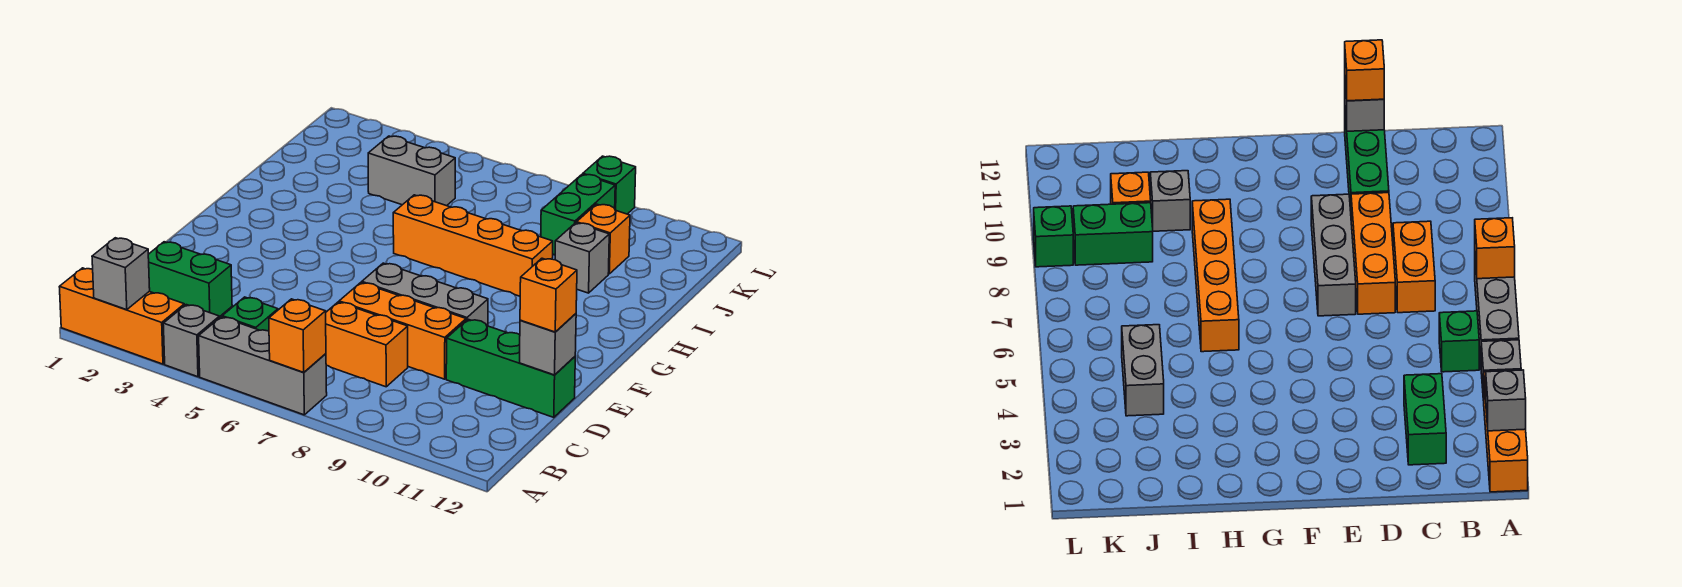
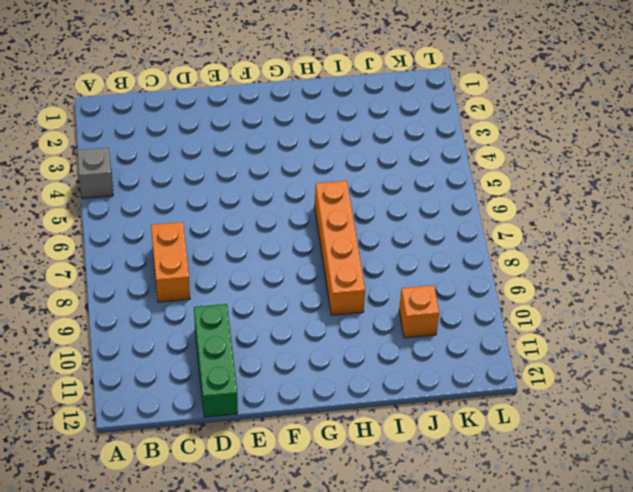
none -> orange 1x3 brick [59,268,184,364]
none -> grey 1x3 brick [199,317,327,415]
none -> green 1x1 brick [222,297,278,331]

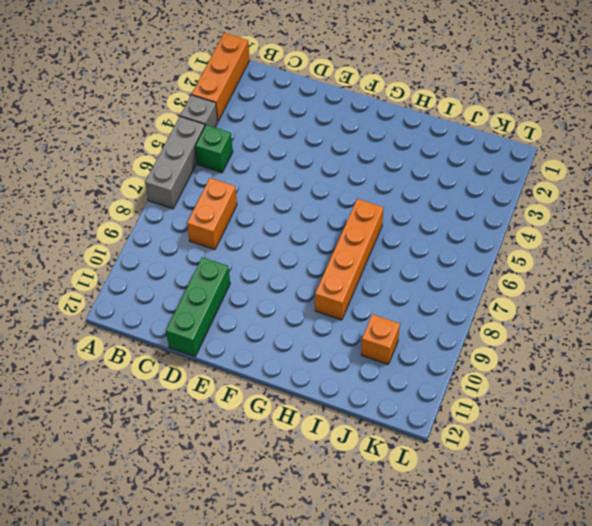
none -> green 1x2 brick [148,242,232,317]
none -> orange 1x3 brick [339,283,466,379]
none -> grey 1x3 brick [362,263,488,326]

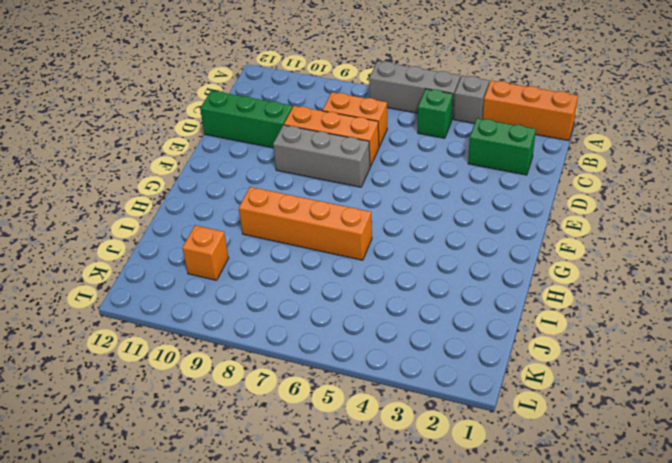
none -> grey 1x1 brick [555,223,609,293]
none -> grey 1x2 brick [368,136,455,206]
none -> green 1x2 brick [541,174,615,255]

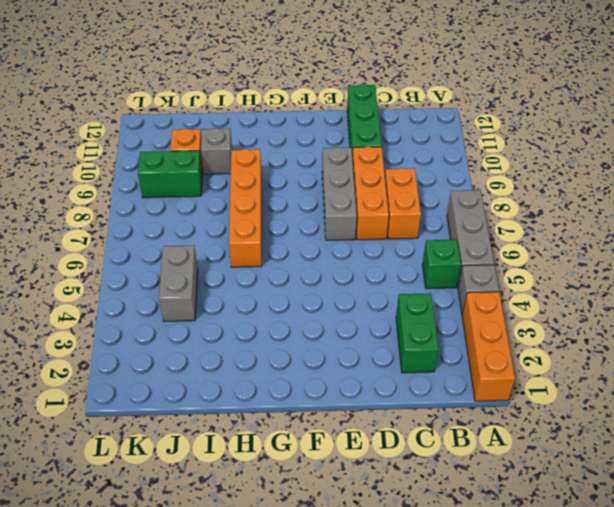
none -> green 1x1 brick [583,156,636,214]
none -> grey 1x1 brick [92,238,150,310]
none -> orange 1x1 brick [269,299,326,372]

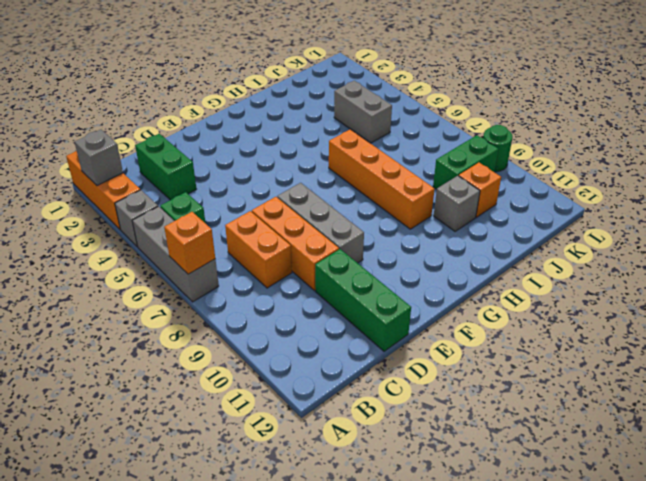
green 1x1 round brick [483,125,513,172] -> green 1x1 brick [583,156,636,214]
none -> grey 1x1 brick [520,314,576,375]
none -> orange 1x1 brick [520,258,577,332]

